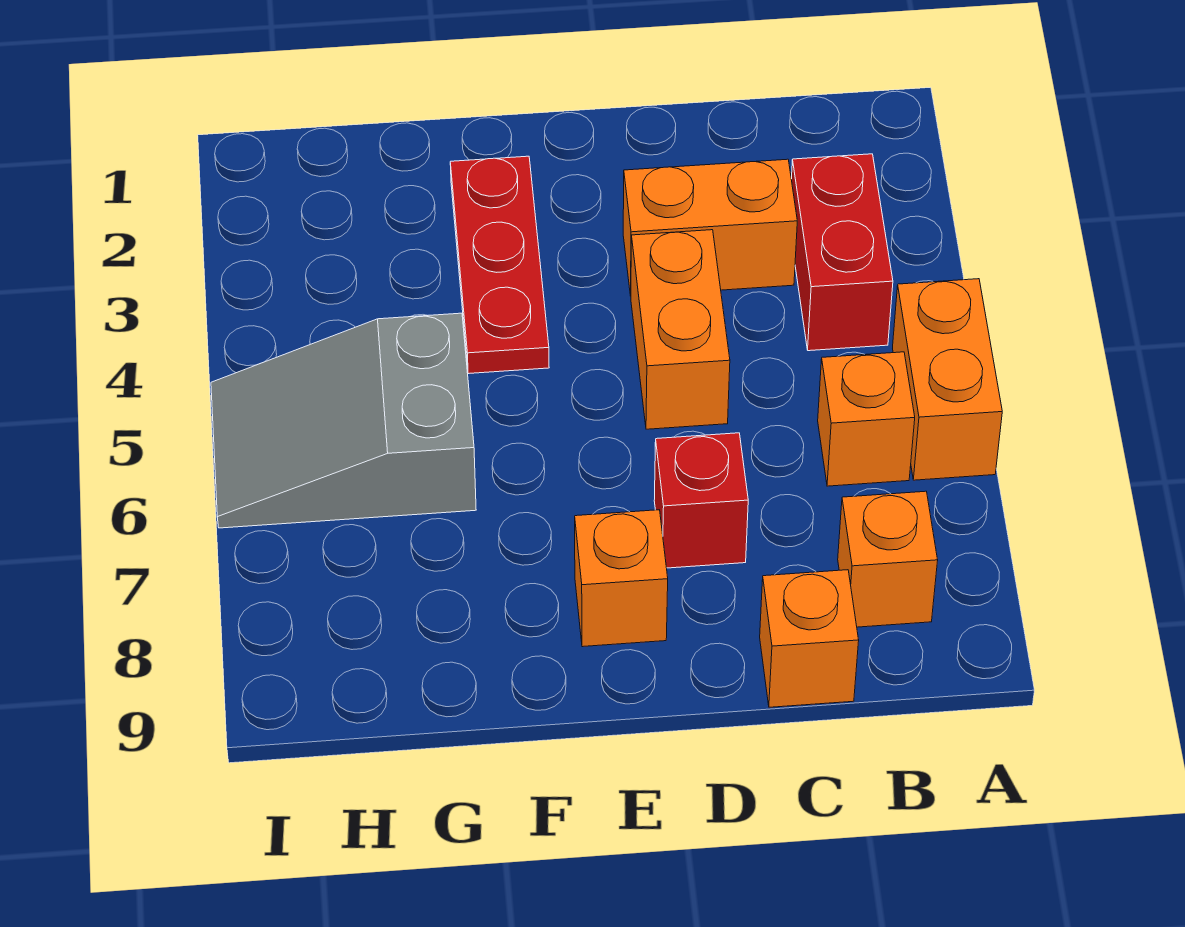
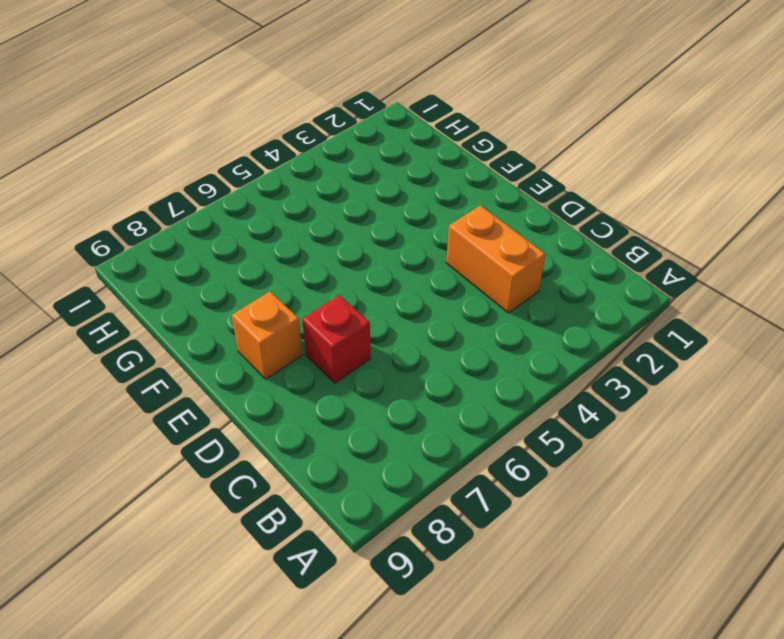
none -> orange 1x2 brick [893,279,1002,480]
none -> red 1x2 brick [791,154,893,351]

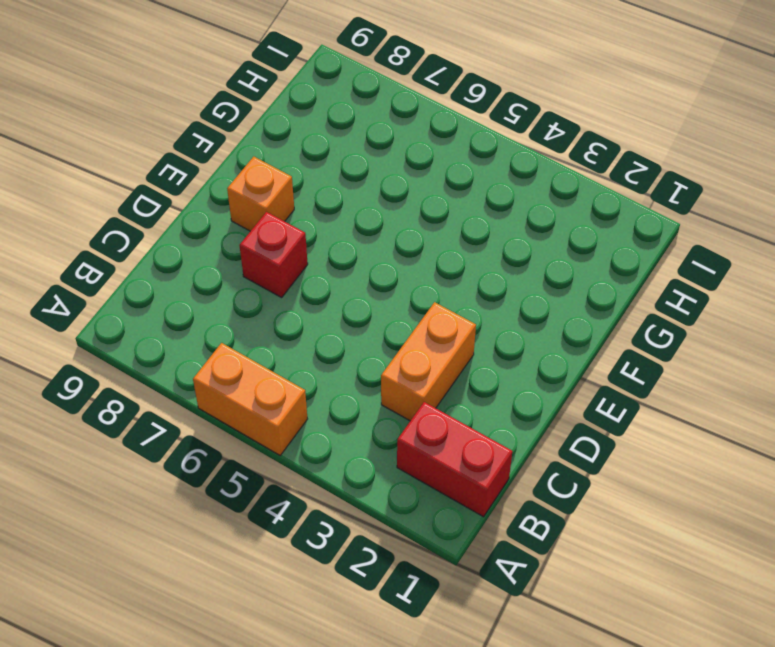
red 1x2 brick [397,402,512,517] -> red 1x2 brick moved to [791,154,893,351]
none -> orange 1x1 brick [818,352,915,486]
none -> orange 1x1 brick [838,491,938,627]

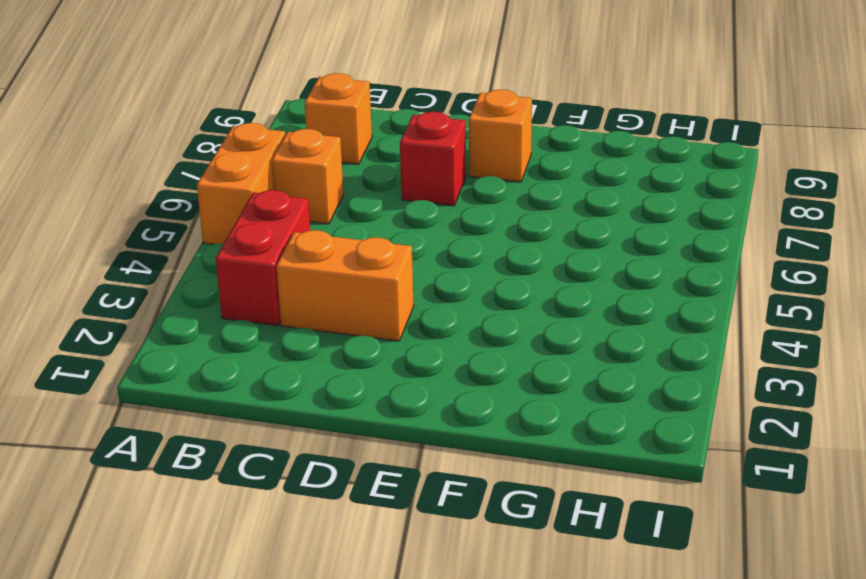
none -> orange 1x1 brick [760,570,859,707]
none -> orange 1x2 brick [631,230,730,429]

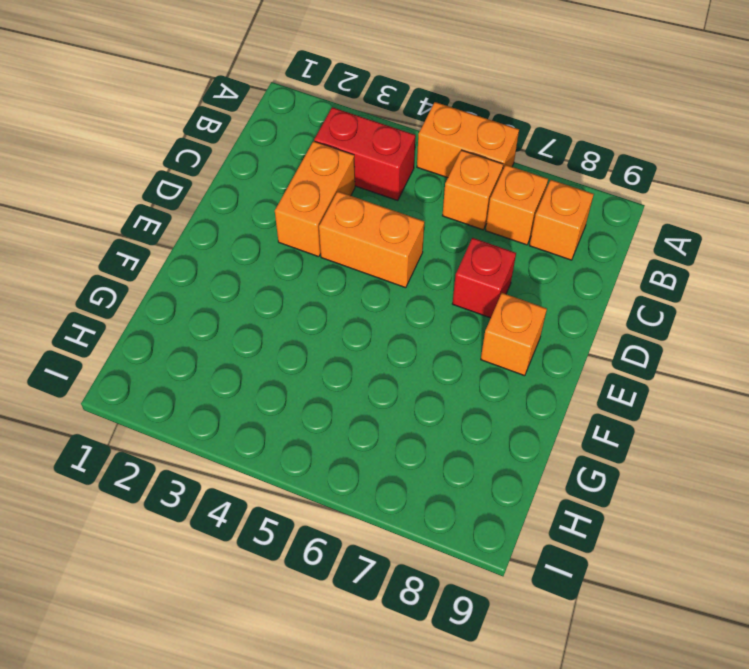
orange 1x1 brick [486,165,548,245] -> orange 1x1 brick moved to [760,570,859,707]
none -> red 1x3 plate [450,156,549,374]
none -> grey 2x3 slope [211,313,476,528]

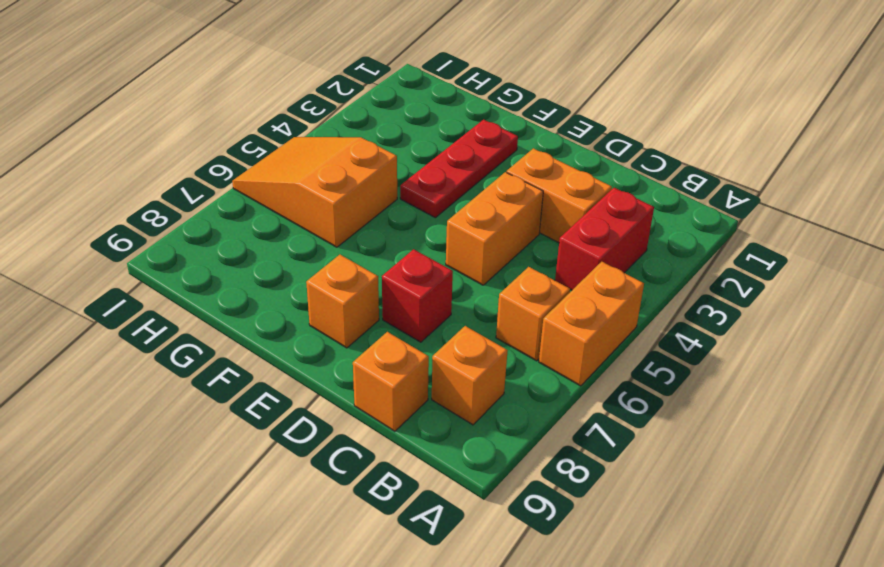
orange 2x3 slope [232,137,397,247] -> grey 2x3 slope [211,313,476,528]

